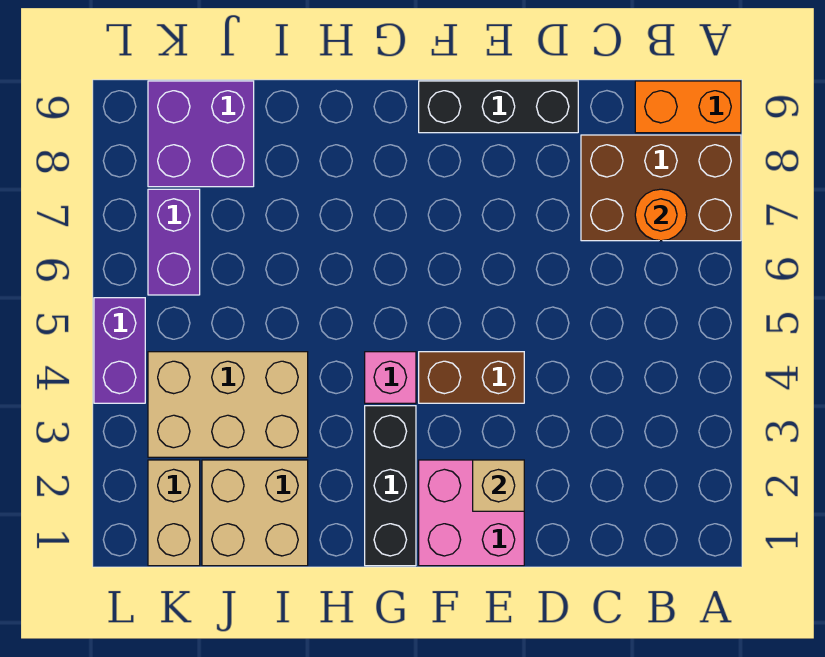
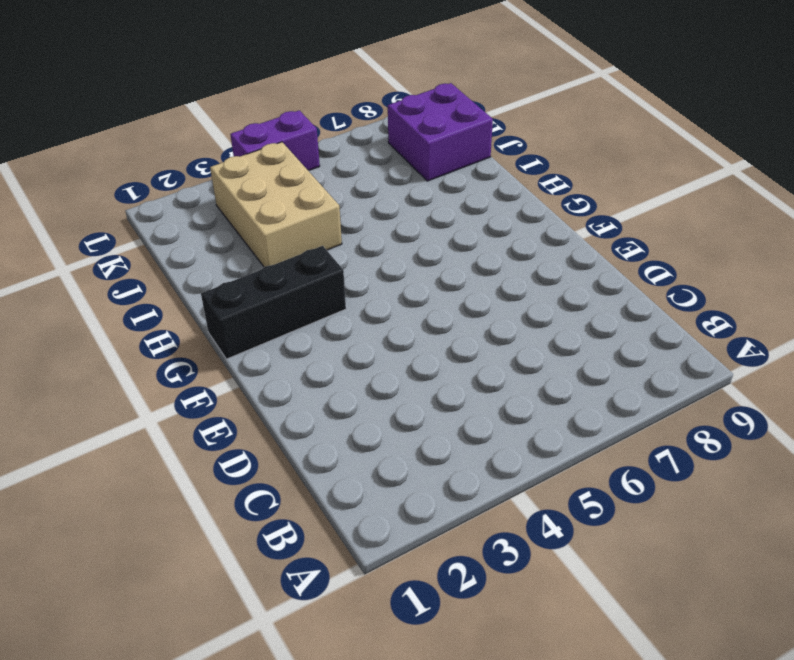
none -> brown 2x3 brick [581,135,741,241]
none -> orange 1x2 brick [635,81,741,133]
none -> black 1x3 brick [419,81,578,133]

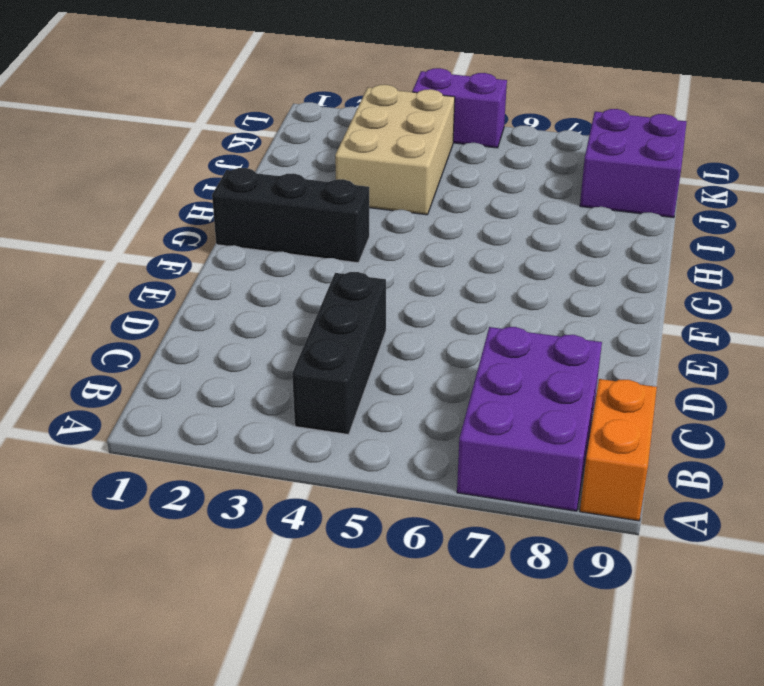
purple 2x3 brick [457,327,602,511] -> brown 2x3 brick [581,135,741,241]
black 1x3 brick [292,272,386,435] -> black 1x3 brick moved to [419,81,578,133]
none -> pink 2x2 brick [419,460,524,566]
none -> brown 1x2 brick [419,352,524,403]
none -> pink 1x1 brick [365,352,416,403]

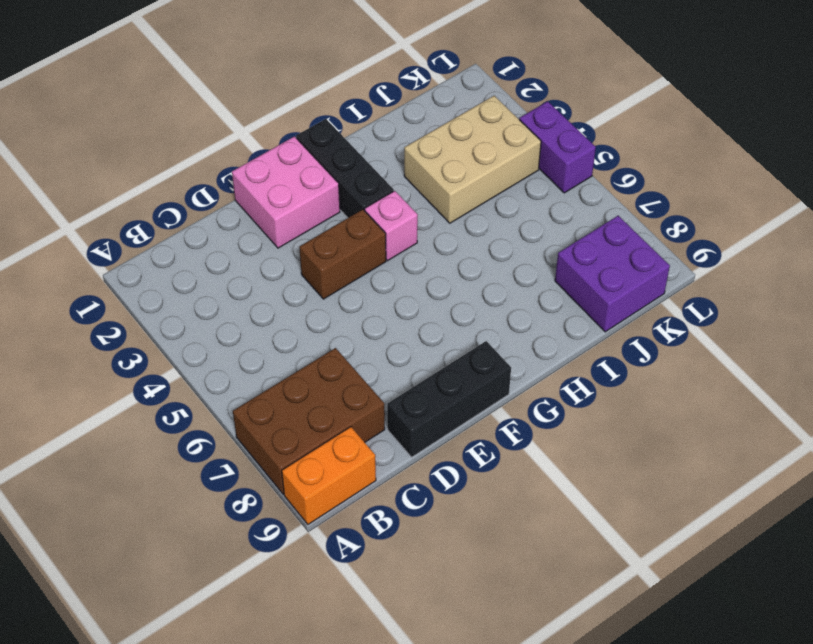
none -> tan 2x2 brick [202,460,308,566]
none -> tan 1x2 brick [148,460,200,566]
none -> purple 1x2 brick [148,189,200,295]

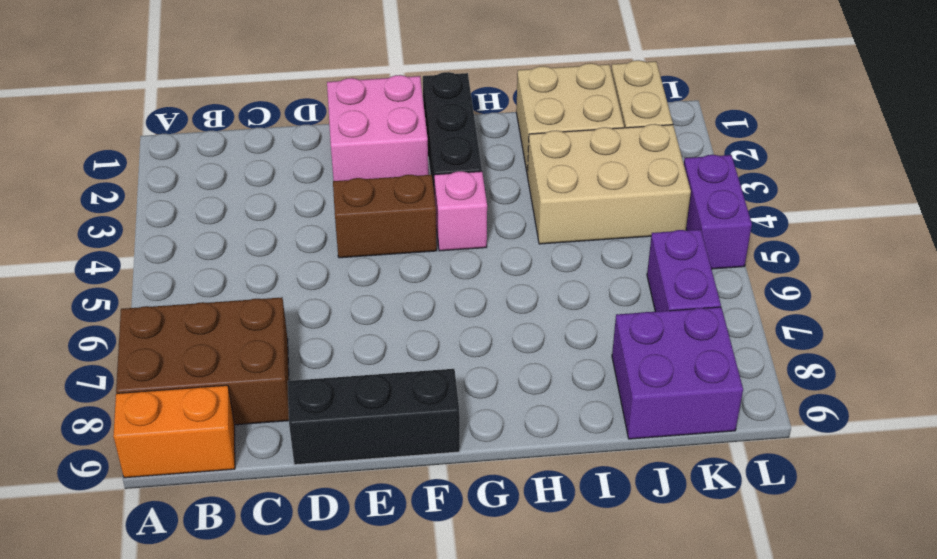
none -> orange 1x1 round brick [635,189,687,241]
none -> tan 1x1 brick [473,460,524,511]

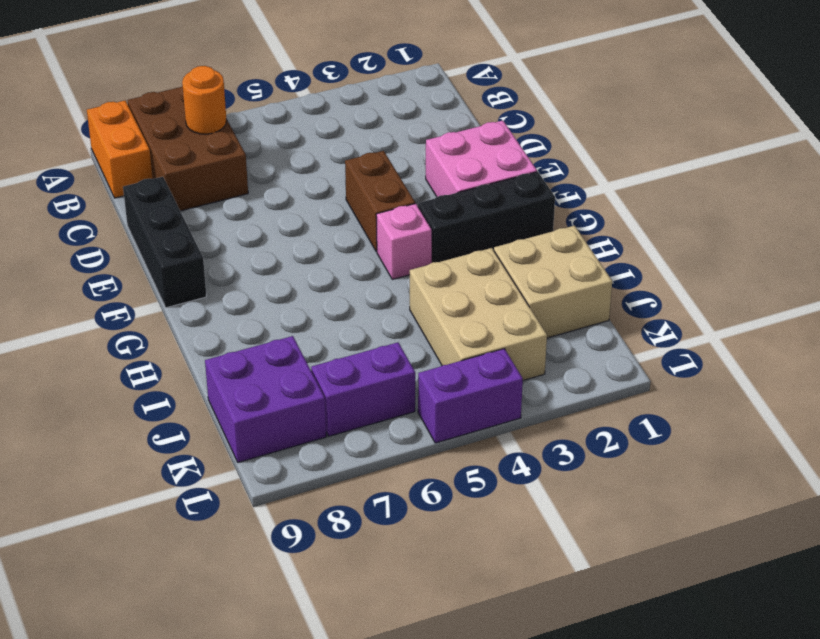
none -> tan 1x2 brick [148,460,200,566]
none -> tan 1x1 brick [473,460,524,511]

